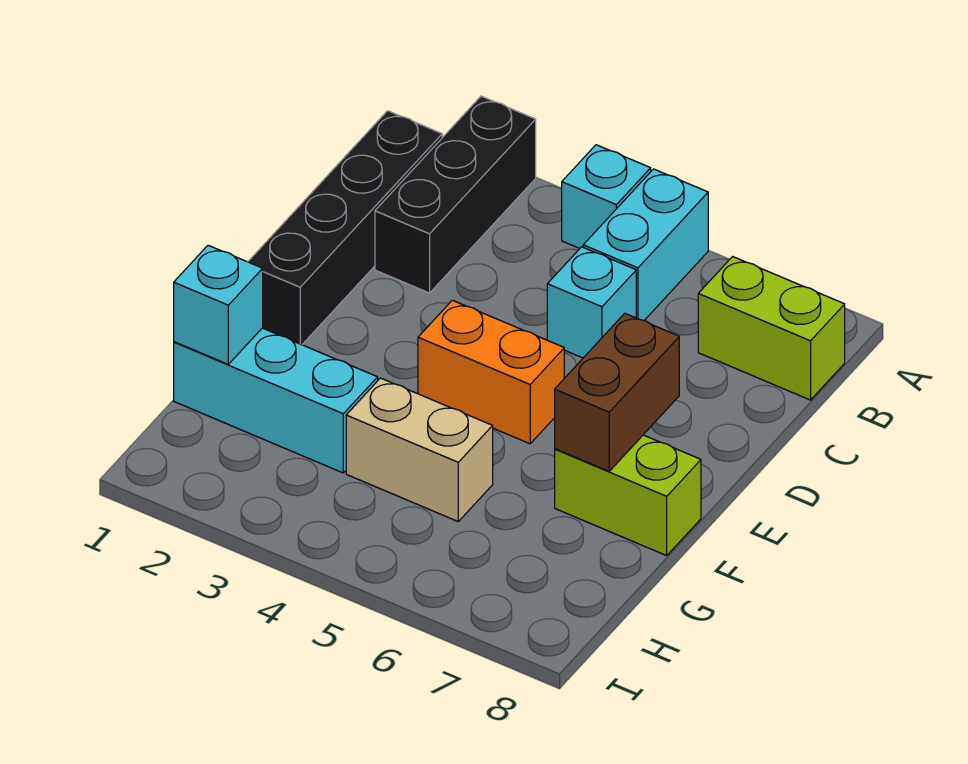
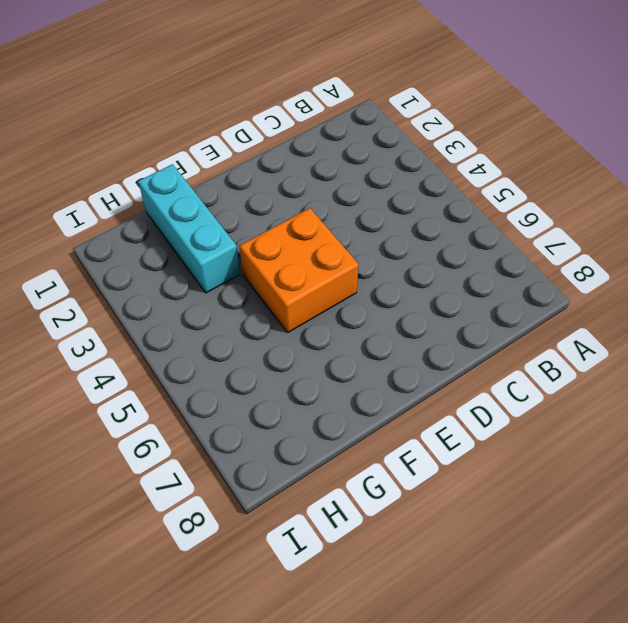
orange 2x2 brick [239,208,359,332] -> orange 1x2 brick [418,300,564,444]
none -> black 1x3 brick [375,96,536,293]
none -> cyan 1x1 brick [562,145,651,248]
none -> cyan 1x2 brick [583,169,708,320]

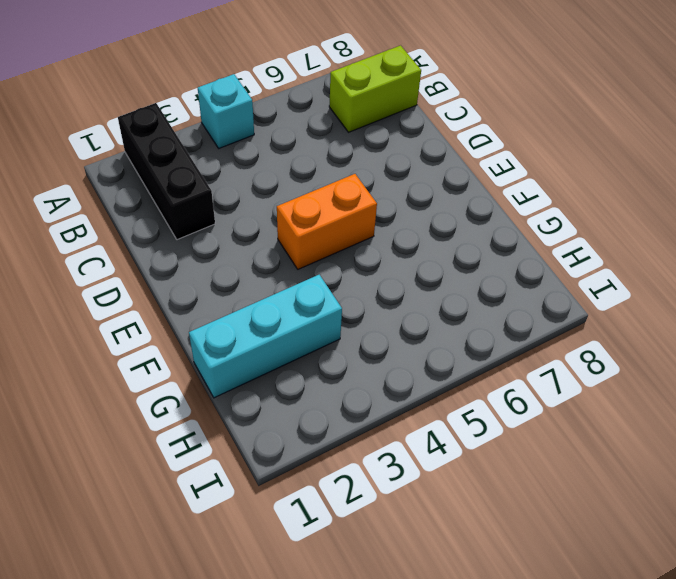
none -> cyan 1x2 brick [583,169,708,320]
none -> black 1x4 brick [248,111,442,345]
none -> cyan 1x1 brick [547,247,636,358]

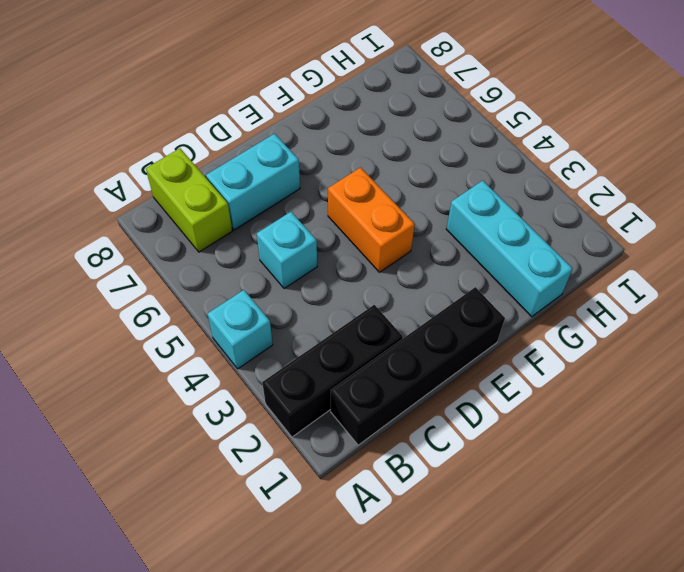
cyan 1x2 brick [206,134,300,230] -> cyan 1x2 brick moved to [583,169,708,320]
none -> lime 1x2 brick [555,435,701,556]
none -> tan 1x2 brick [346,378,493,521]
none -> brown 1x2 brick [555,313,679,471]

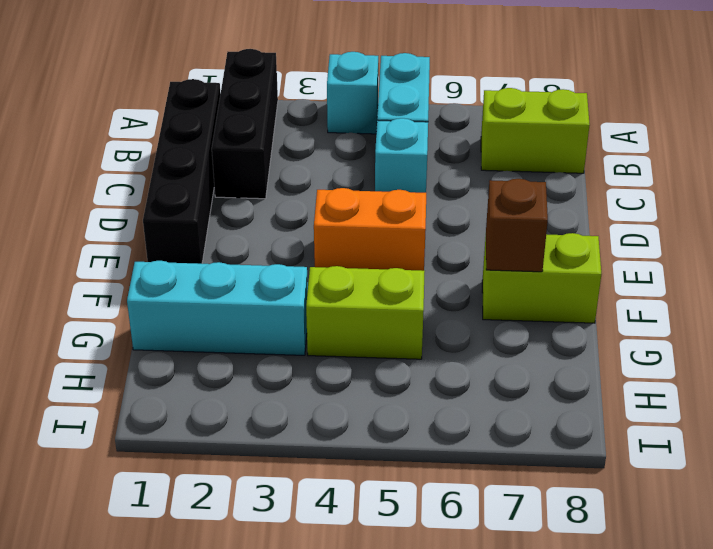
brown 1x1 brick [486,179,548,272] -> brown 1x2 brick [555,313,679,471]
lime 1x2 brick [306,266,425,359] -> tan 1x2 brick [346,378,493,521]
none -> cyan 1x1 brick [174,245,263,364]

